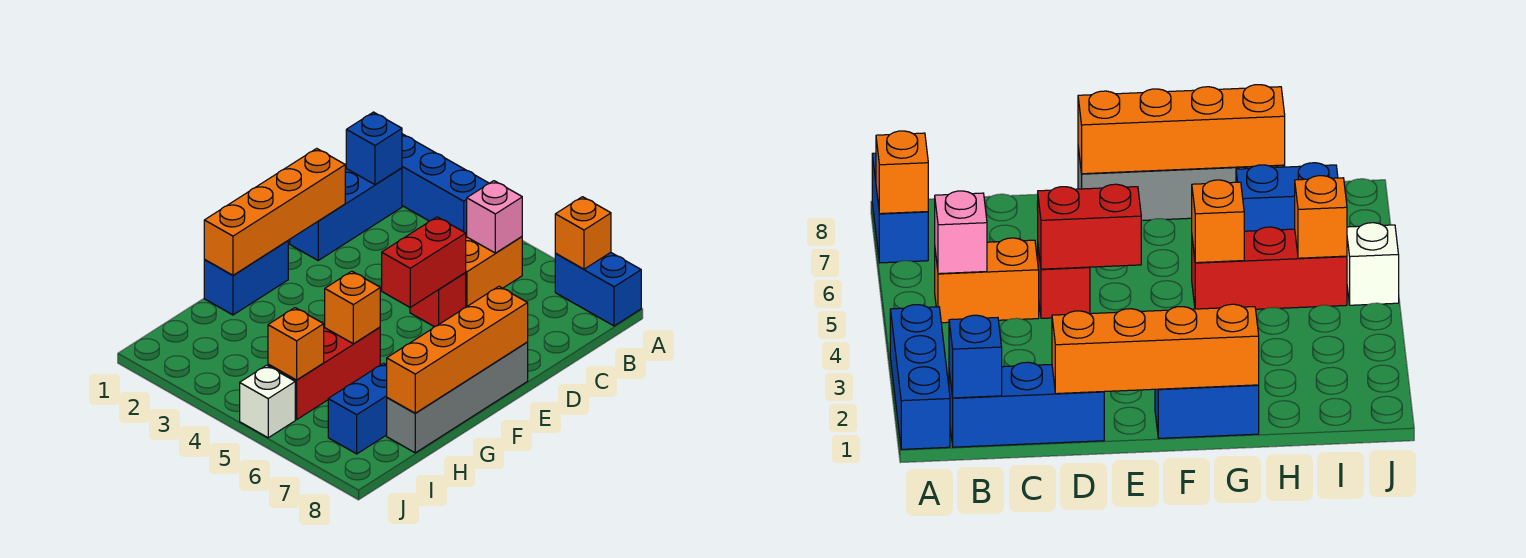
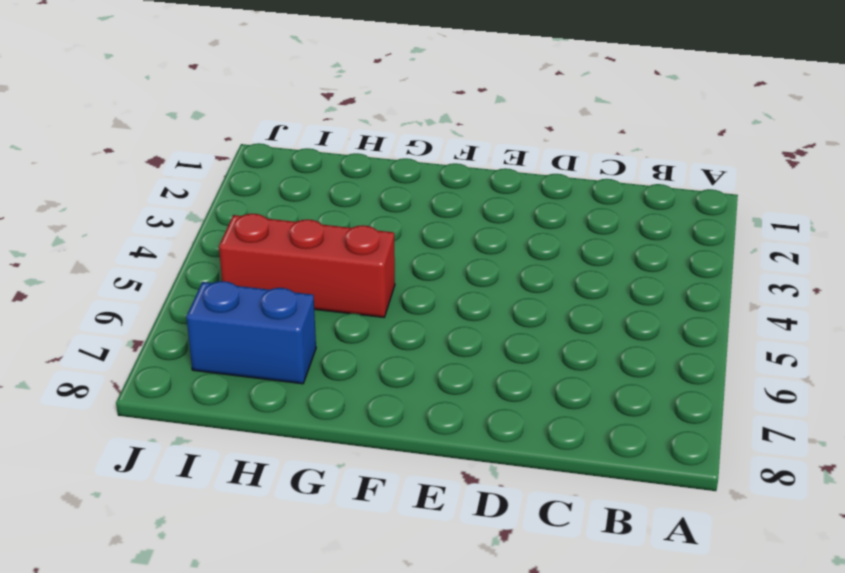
none -> blue 1x3 brick [402,134,489,238]
none -> blue 1x2 brick [555,253,641,326]
none -> blue 1x3 brick [290,168,402,260]

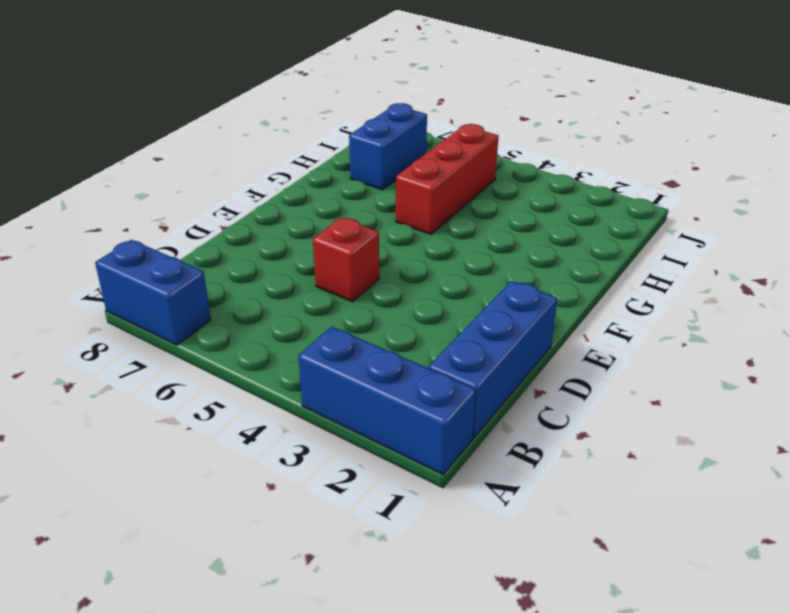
none -> orange 1x2 brick [465,237,522,307]
none -> grey 1x4 brick [387,342,528,453]
none -> blue 1x2 brick [204,241,288,315]

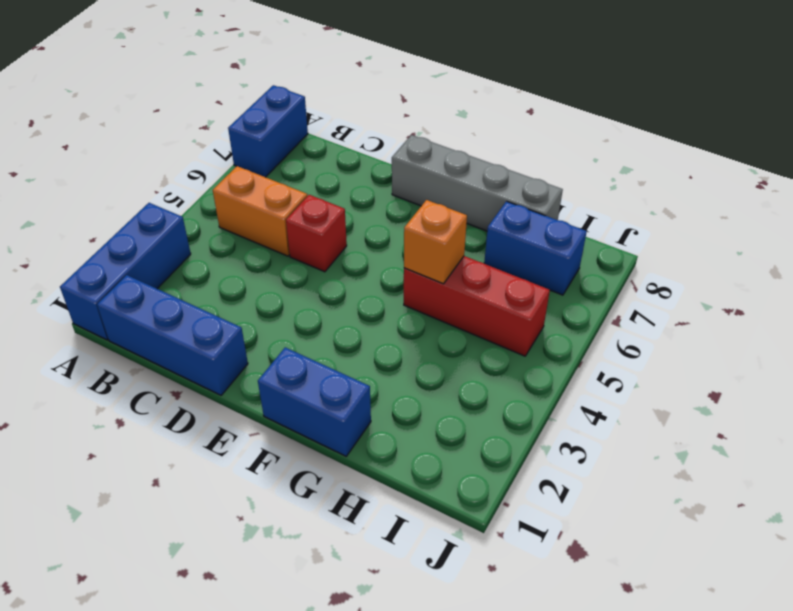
none -> white 1x1 brick [240,365,295,438]
none -> orange 1x1 brick [555,197,611,269]
none -> blue 1x1 brick [346,112,402,185]

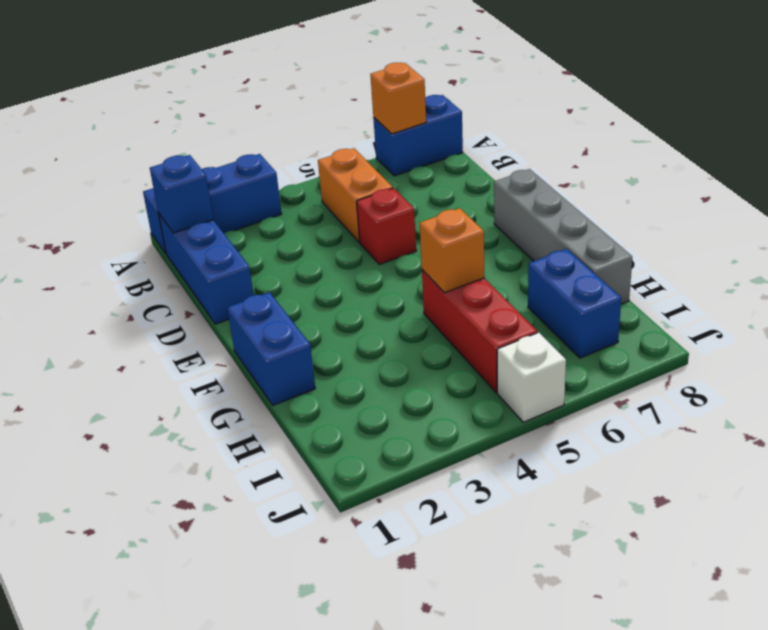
none -> pink 1x1 brick [467,181,522,253]
none -> orange 1x4 brick [204,148,345,275]
none -> red 1x2 brick [382,217,466,307]

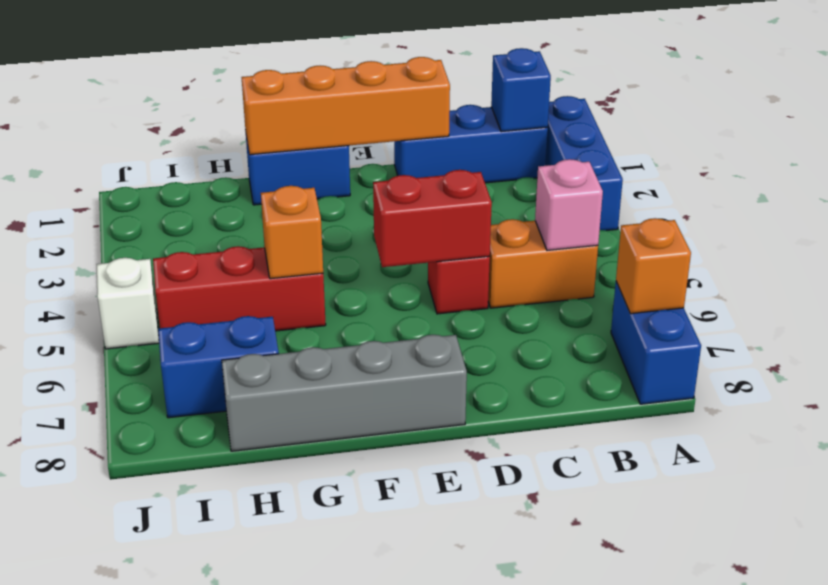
none -> orange 1x4 brick [387,287,528,413]
none -> orange 1x1 brick [268,308,324,380]

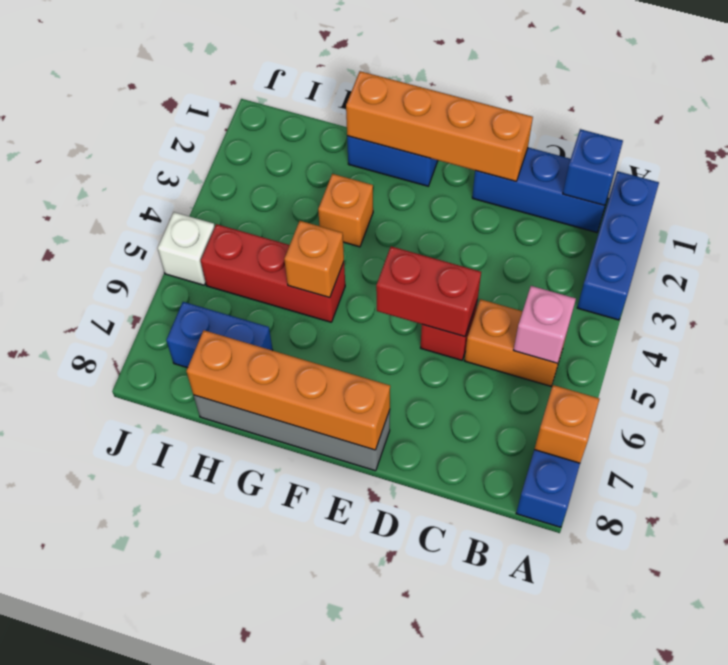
orange 1x1 brick [318,174,373,247] -> orange 1x1 brick moved to [268,308,324,380]

